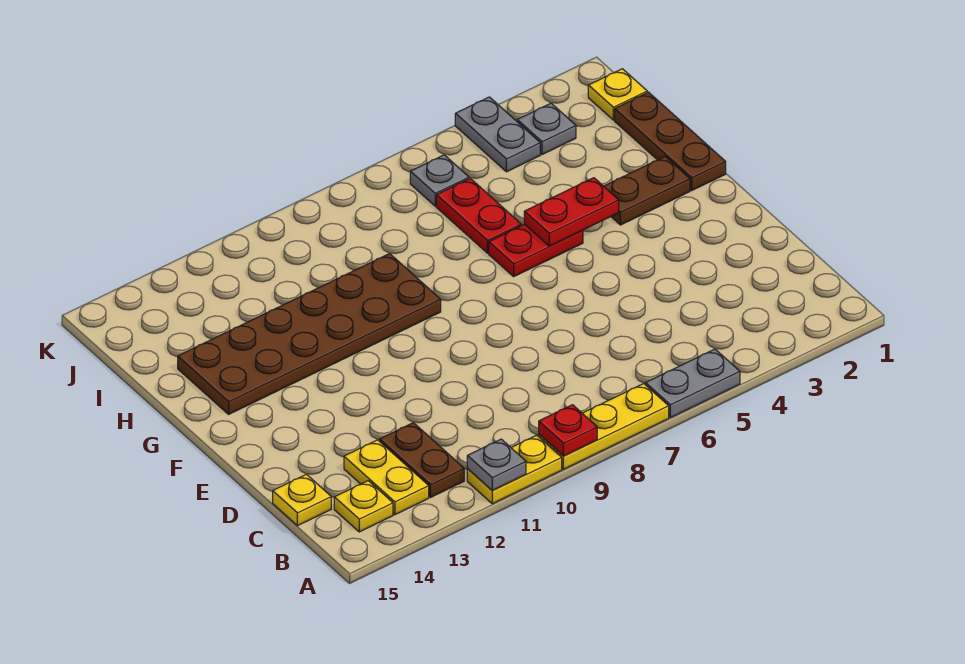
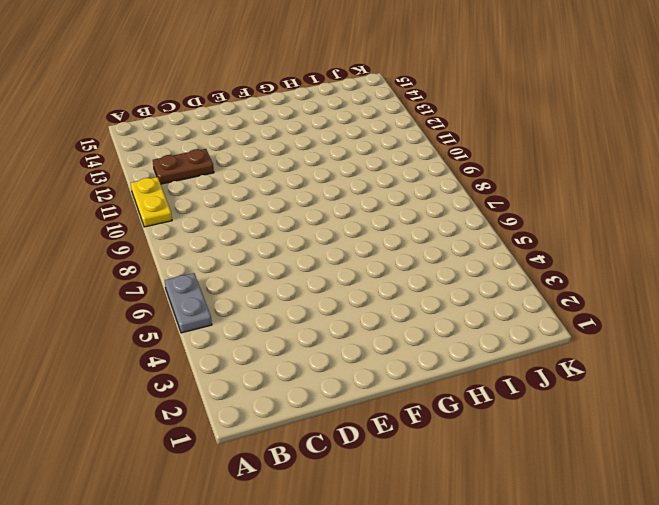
none -> yellow 1x3 plate [539,384,669,469]
none -> yellow 1x2 plate [344,440,429,515]
none -> yellow 1x1 plate [334,481,393,532]

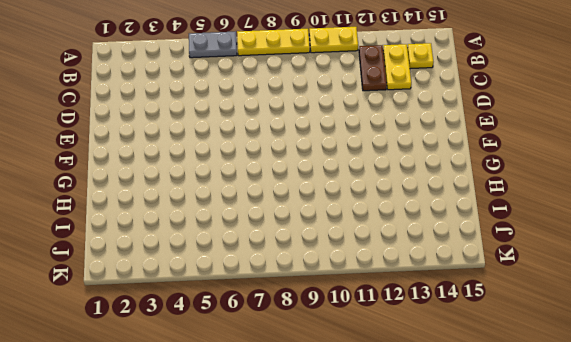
none -> yellow 1x1 plate [273,474,331,526]
none -> brown 1x3 plate [615,92,726,190]
none -> brown 1x2 plate [604,157,690,225]

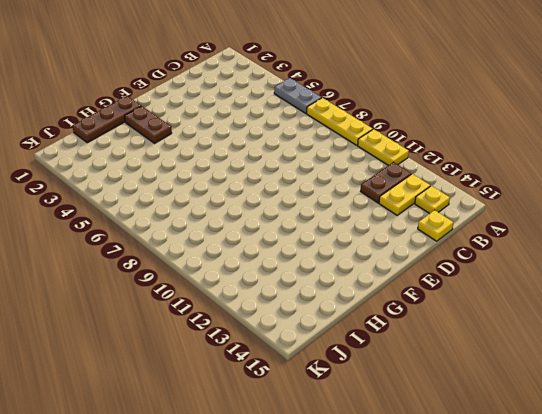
none -> red 1x2 plate [489,224,583,277]
none -> brown 2x6 plate [178,254,441,414]
none -> red 1x2 plate [436,178,521,253]

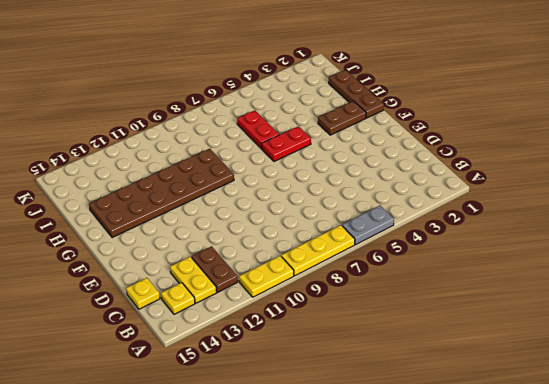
none -> yellow 1x1 plate [588,69,647,120]
none -> grey 1x1 plate [517,103,576,155]
none -> grey 1x2 plate [455,97,540,172]

